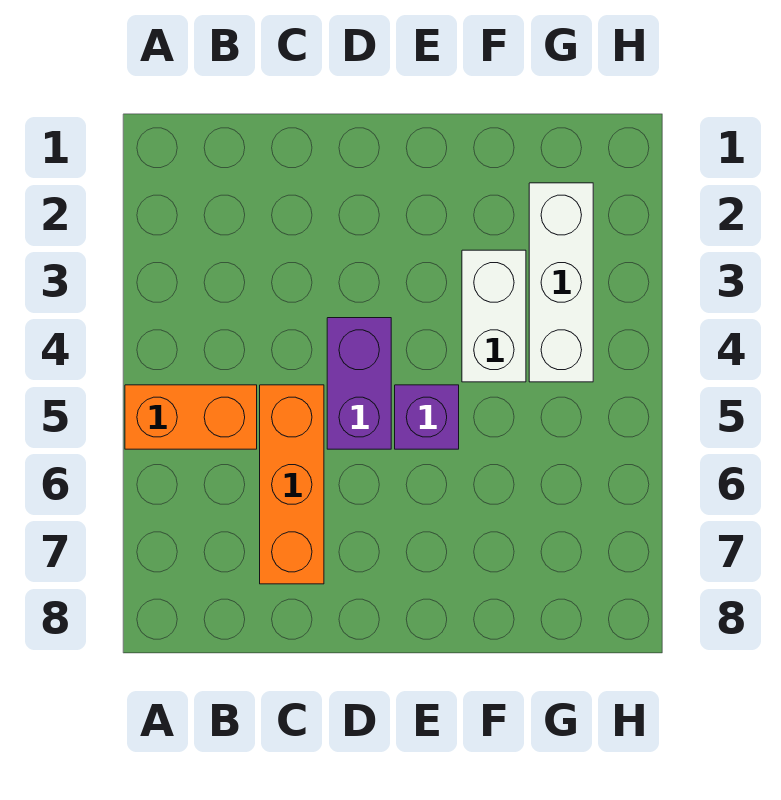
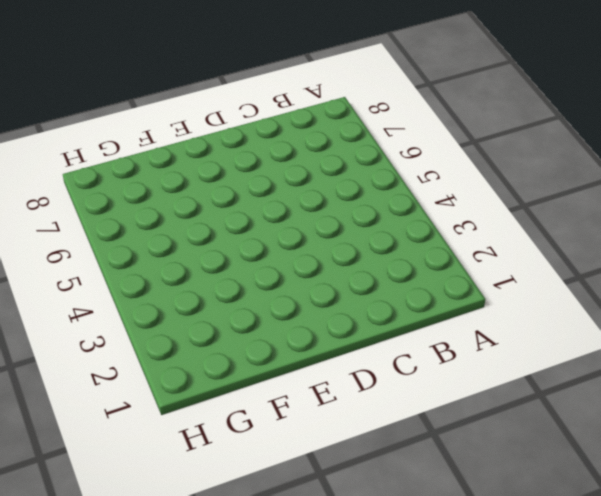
none -> orange 1x2 brick [125,385,257,449]
none -> orange 1x3 brick [260,385,324,584]

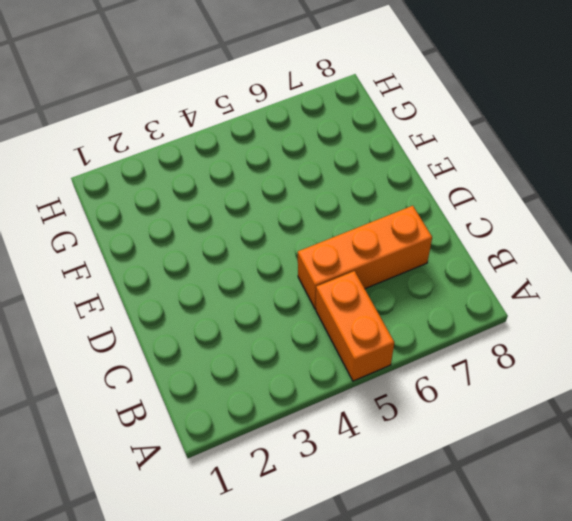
none -> purple 1x2 brick [327,318,391,449]
none -> purple 1x1 brick [395,385,459,449]

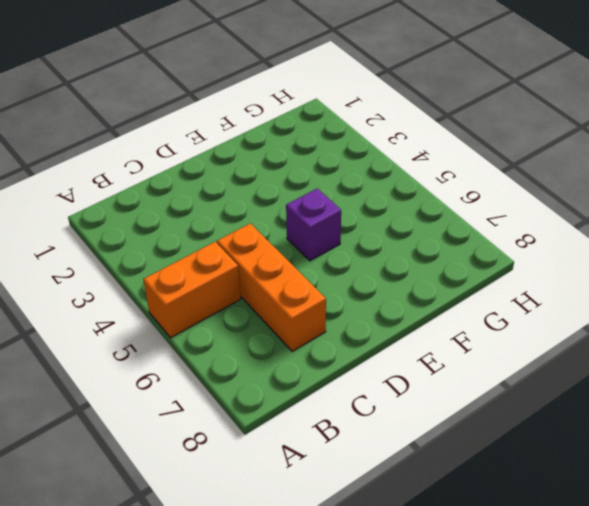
none -> purple 1x2 brick [327,318,391,449]
none -> white 1x2 brick [462,250,526,382]

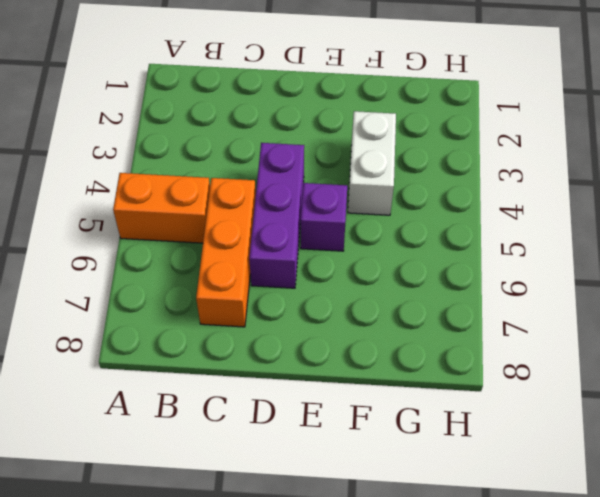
purple 1x3 brick [249,143,304,288] -> purple 1x2 brick [327,318,391,449]
none -> white 1x3 brick [529,183,593,382]

